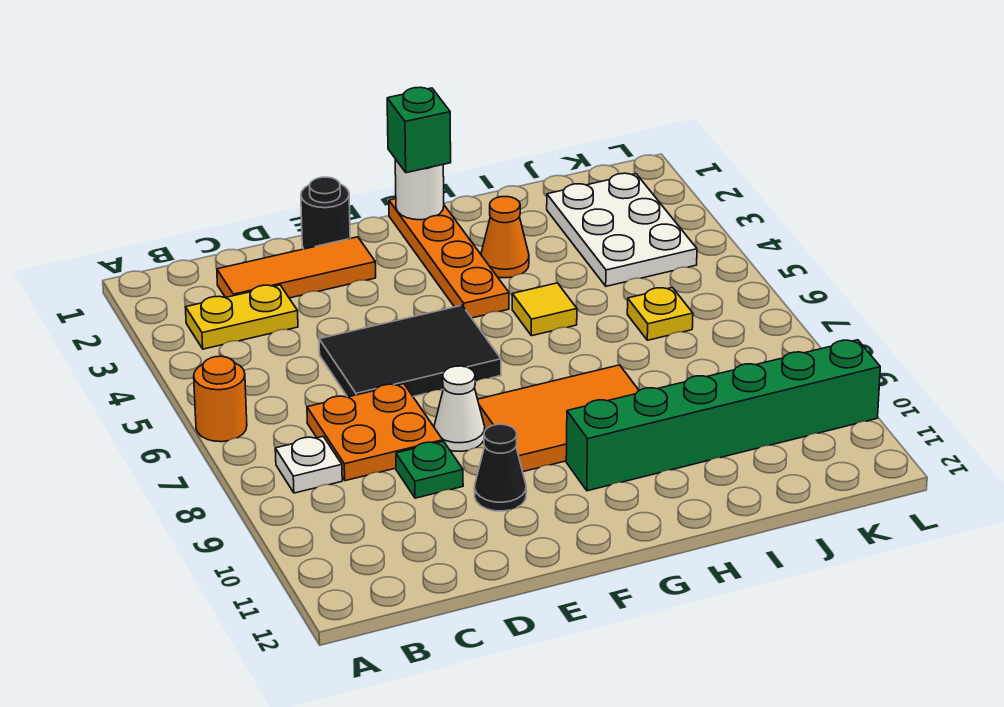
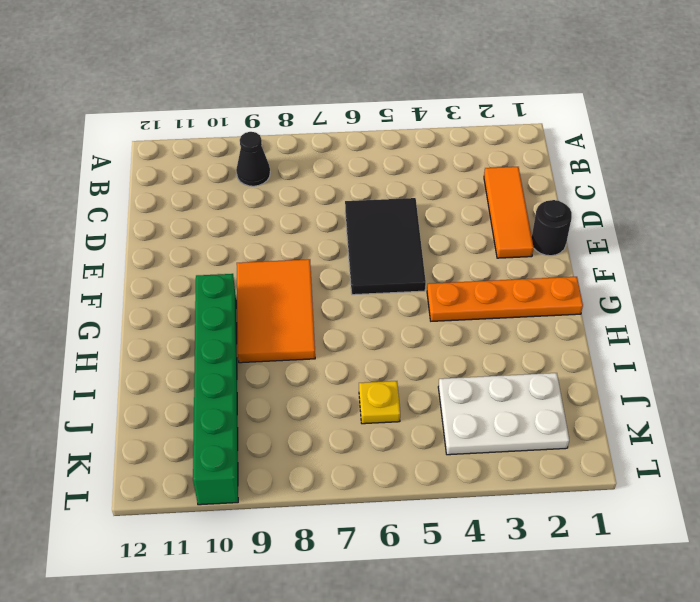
black 1x1 cone [236,132,270,186] -> black 1x1 cone moved to [474,424,526,511]
none -> orange 1x1 round brick [194,356,247,442]
none -> yellow 1x2 plate [185,285,298,349]
none -> white 1x1 plate [275,436,342,493]

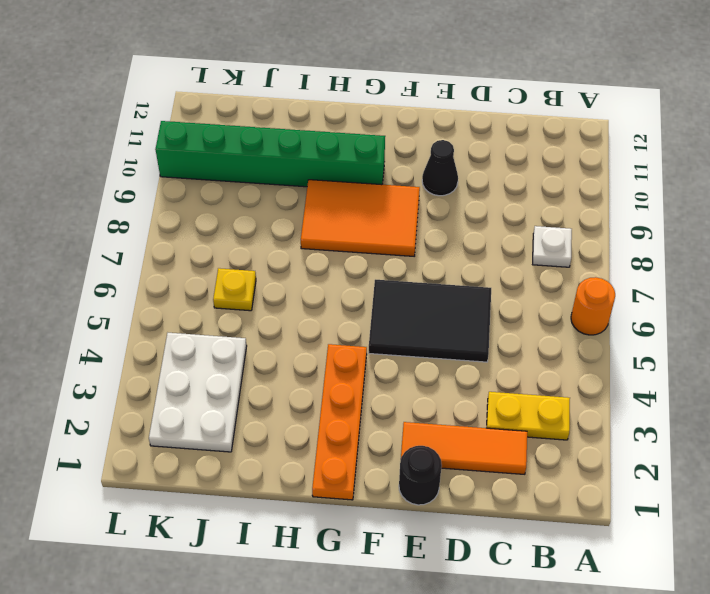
none -> orange 2x2 plate [307,384,443,481]
none -> green 1x1 plate [396,441,463,498]
none -> white 1x1 cone [434,366,485,451]

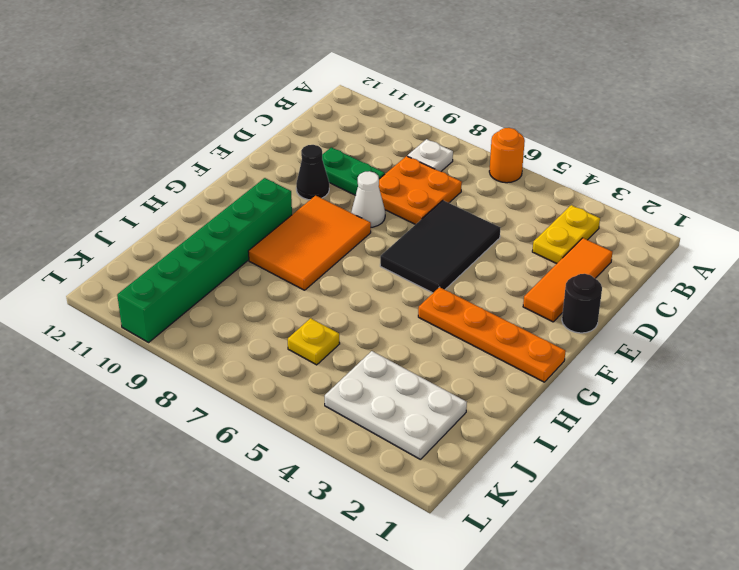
green 1x2 plate [322,147,385,195] -> green 1x1 plate [396,441,463,498]
none -> orange 1x1 cone [481,197,529,278]
none -> yellow 1x1 tile [512,283,577,336]
none -> white 1x1 round brick [395,159,444,220]

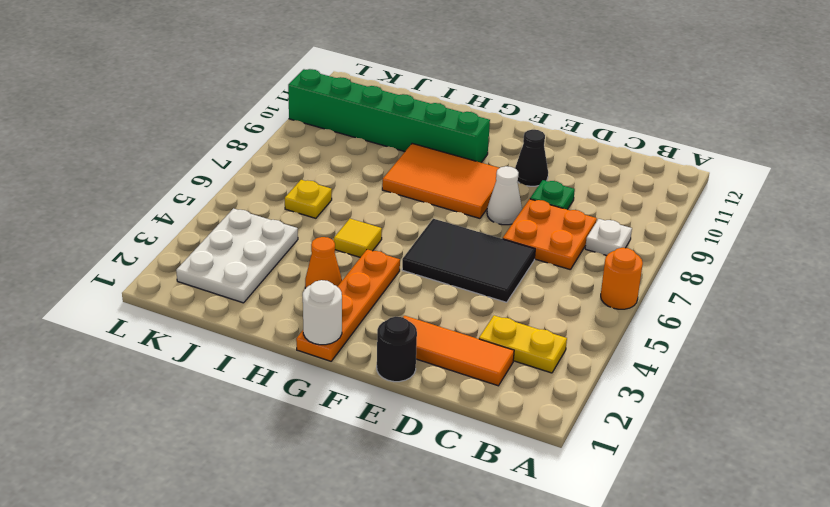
none -> green 1x1 brick [387,87,451,173]

